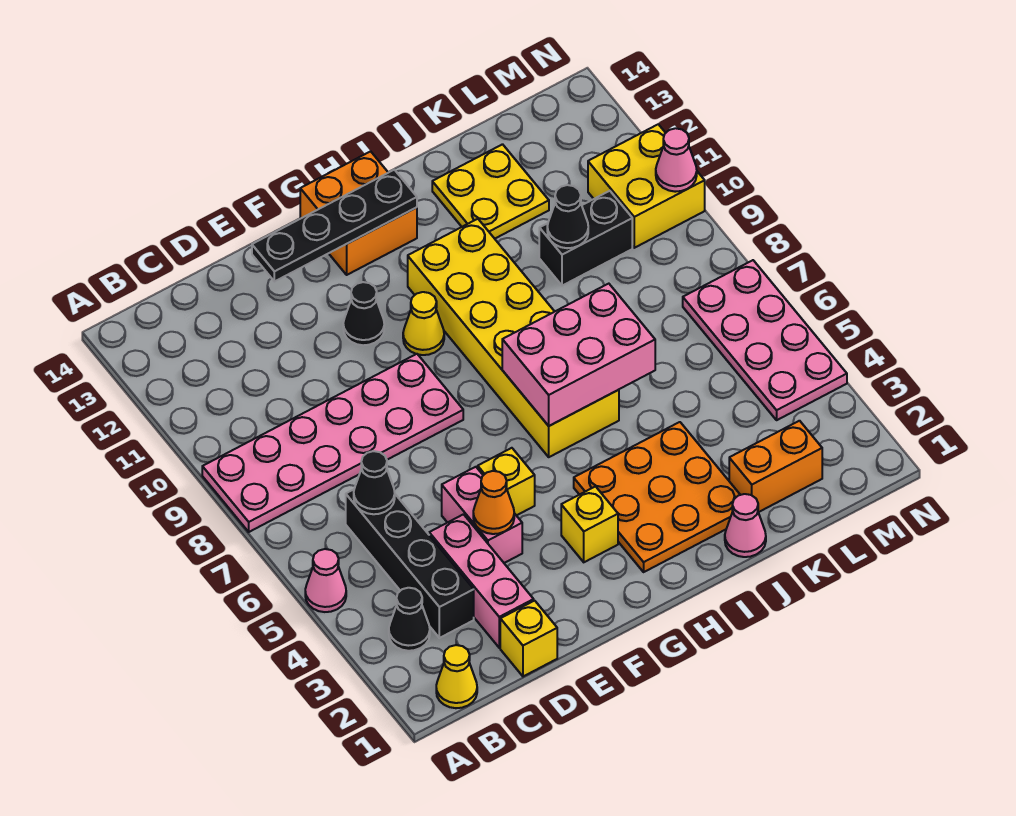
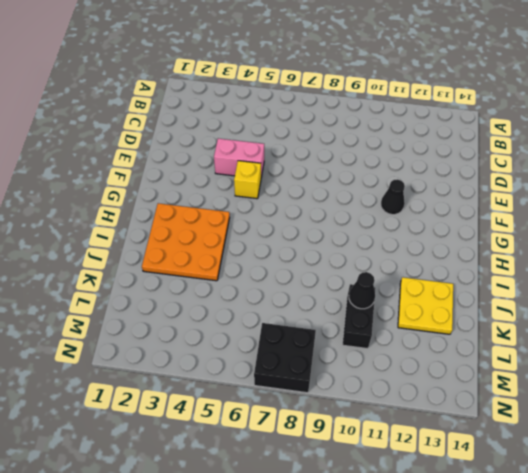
black 2x2 brick [254,323,316,393] -> pink 2x4 plate [683,260,847,420]
none -> pink 1x1 cone [305,549,346,612]
none -> pink 2x6 plate [202,354,463,532]
none -> yellow 1x1 cone [436,645,477,708]

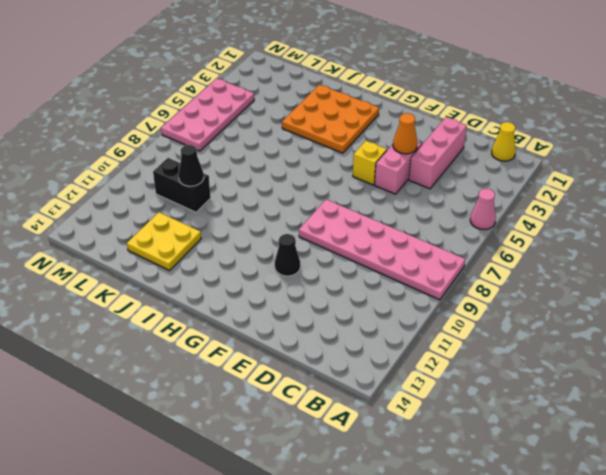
none -> black 1x1 cone [389,588,430,651]
none -> black 1x4 brick [346,490,474,638]
none -> yellow 1x1 brick [500,601,557,677]

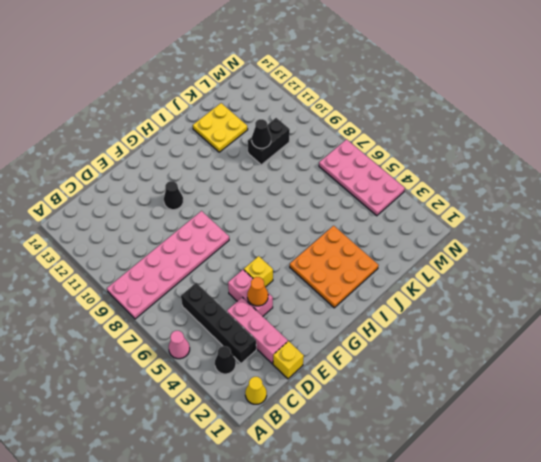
none -> yellow 1x1 brick [561,486,618,562]
none -> yellow 1x1 cone [403,292,444,355]
none -> orange 2x2 brick [300,151,417,275]

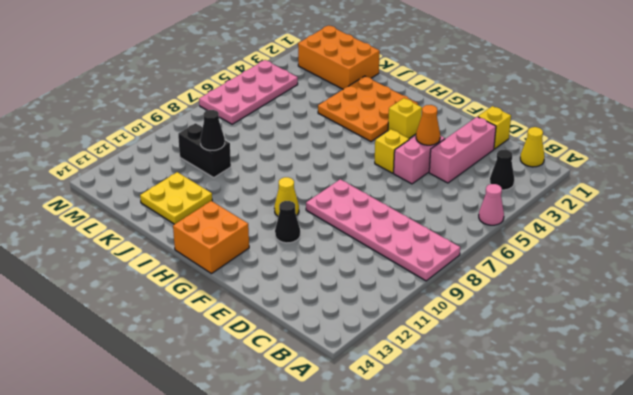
orange 2x3 brick [298,25,380,89] -> orange 1x2 brick [729,421,822,512]
none -> black 1x4 brick [346,490,474,638]
none -> yellow 2x6 brick [408,219,619,457]
none -> pink 1x1 cone [725,494,766,557]

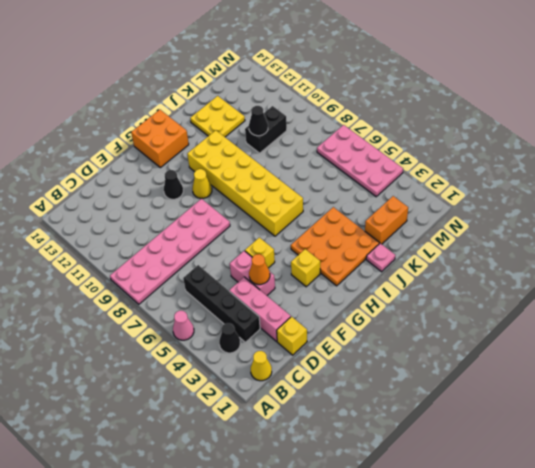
pink 1x1 plate [366,243,395,272] -> pink 1x1 cone [725,494,766,557]
none -> yellow 2x2 brick [588,124,705,248]
none -> black 1x1 cone [354,451,395,514]
none -> black 1x4 plate [252,170,417,282]

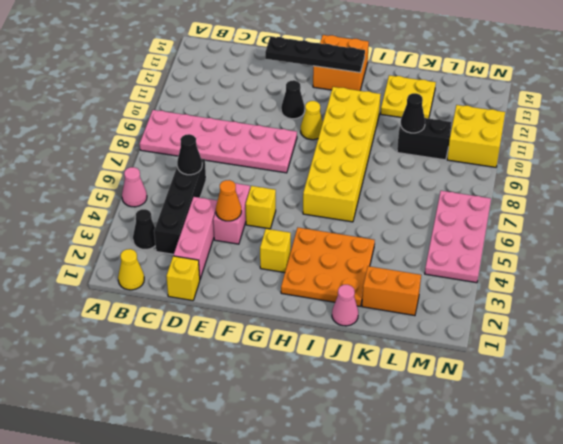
none -> pink 2x3 brick [502,284,655,426]
none -> pink 1x1 cone [656,128,697,192]

